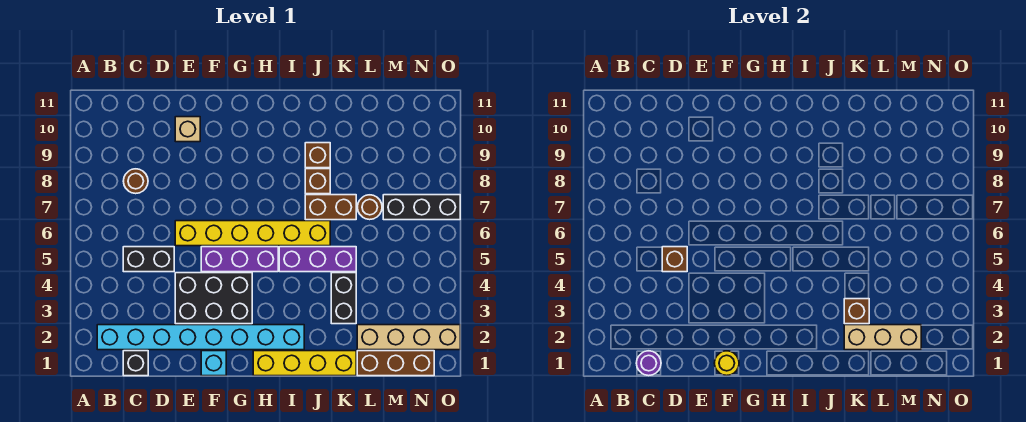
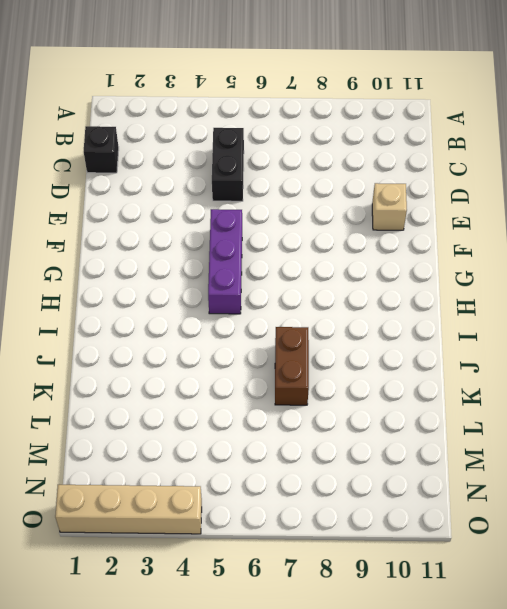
tan 1x4 brick [55,485,202,534] -> tan 1x4 brick turned to [357,325,460,350]
none -> cyan 1x8 brick [97,325,304,350]
none -> brown 1x1 round brick [123,169,148,194]
none -> black 2x3 brick [175,273,252,324]

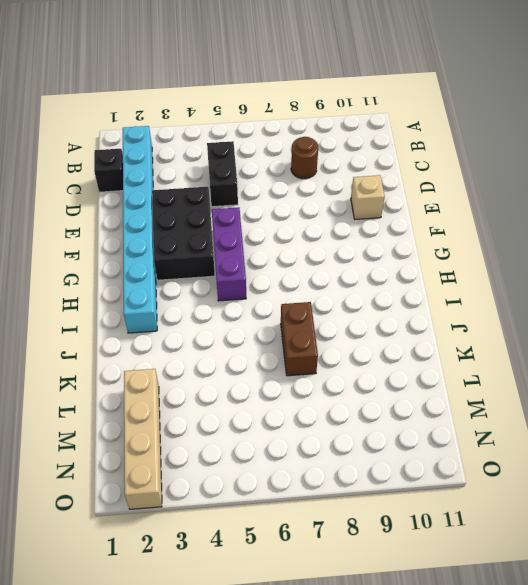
none -> yellow 1x6 brick [175,221,330,246]
none -> cyan 1x1 brick [201,351,226,376]
none -> yellow 1x4 brick [253,351,356,376]

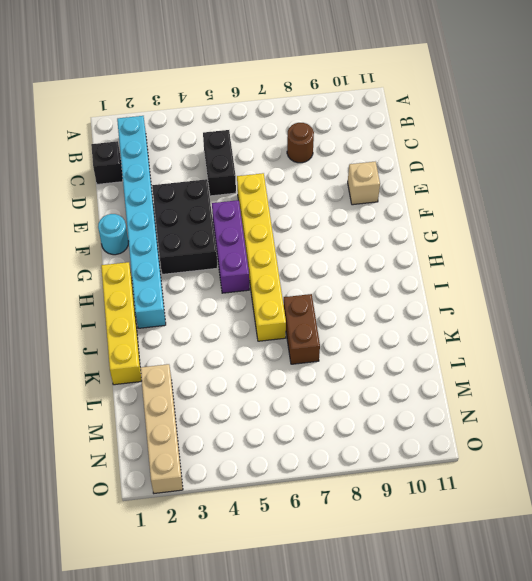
cyan 1x1 round brick [98,214,129,255] -> cyan 1x1 brick [201,351,226,376]
none -> purple 1x3 brick [279,247,356,272]
none -> brown 1x1 brick [305,169,330,194]
none -> brown 1x1 brick [305,143,330,168]

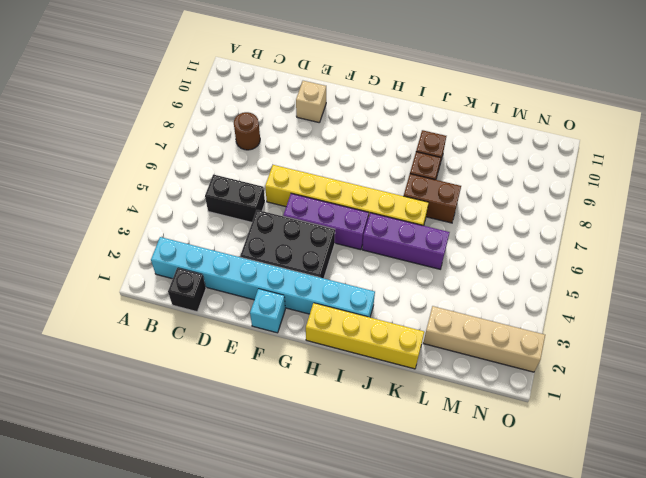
none -> black 1x2 brick [331,273,356,324]
none -> brown 1x3 brick [357,351,434,376]
none -> brown 1x1 round brick [357,195,382,220]

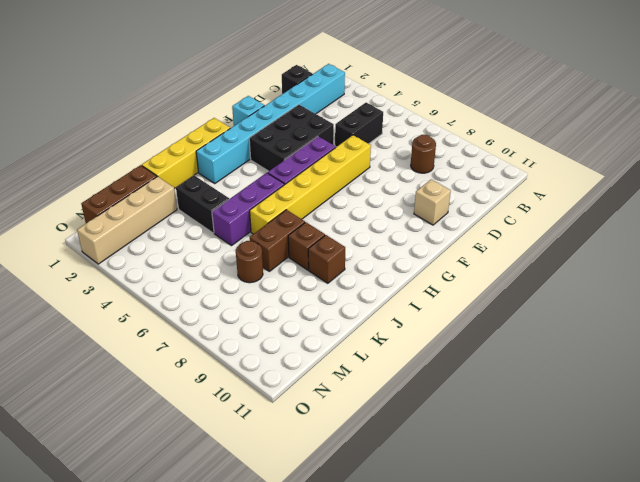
none -> black 1x3 brick [383,195,460,220]
none -> purple 1x1 round brick [636,351,661,376]
none -> brown 1x1 brick [662,247,687,272]

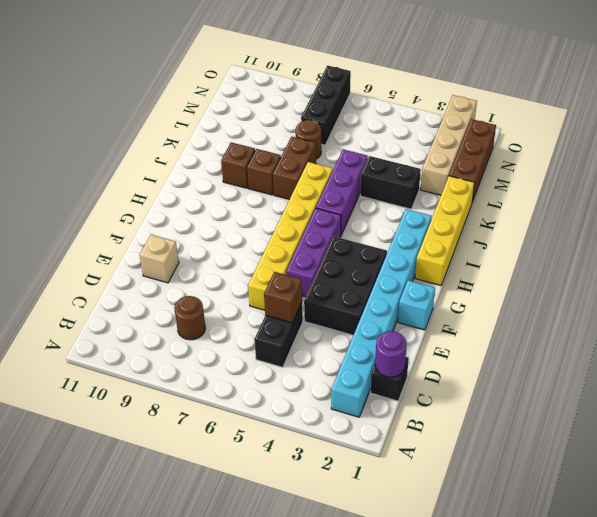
none -> yellow 1x1 round brick [714,351,739,376]
none -> tan 1x3 brick [844,325,921,350]
none -> brown 1x1 brick [844,299,869,324]

